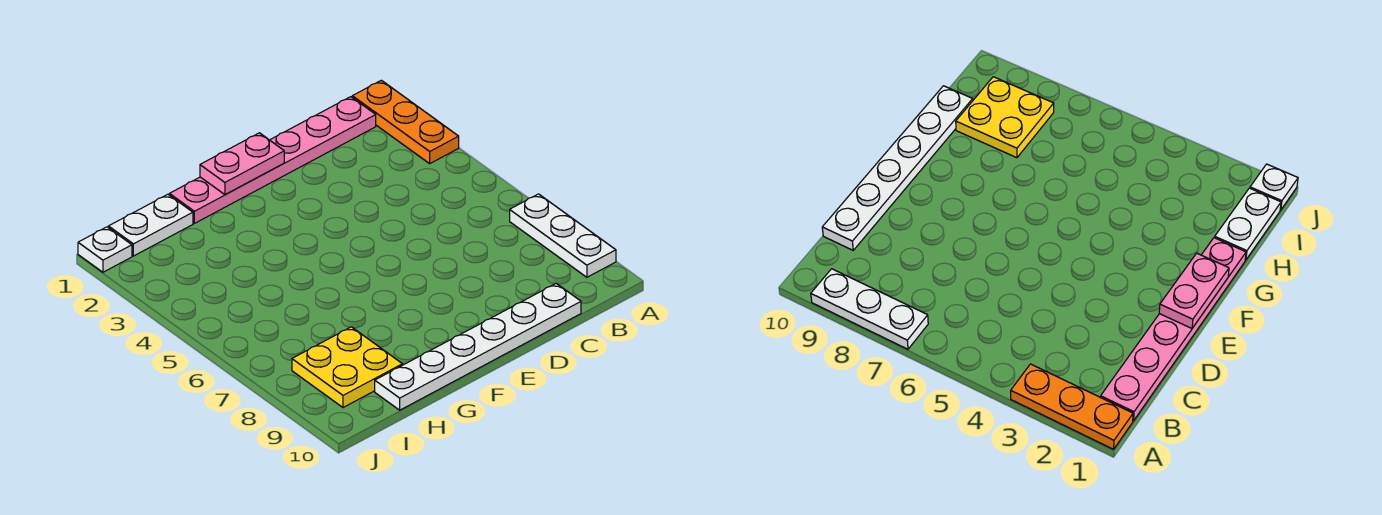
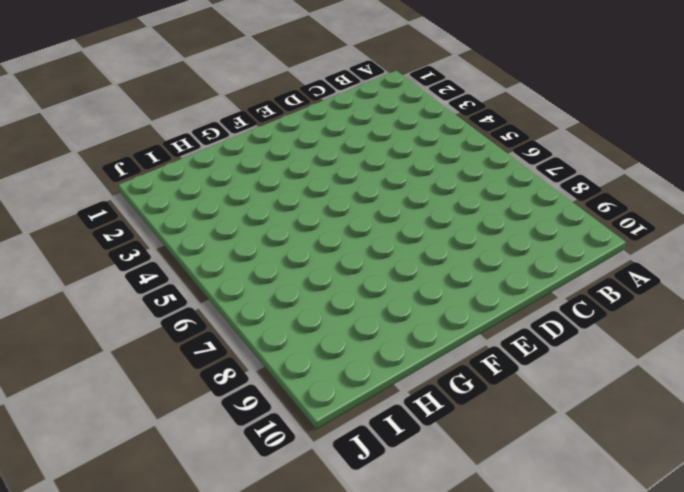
none -> orange 1x3 plate [352,80,459,164]
none -> white 1x3 plate [510,194,616,277]

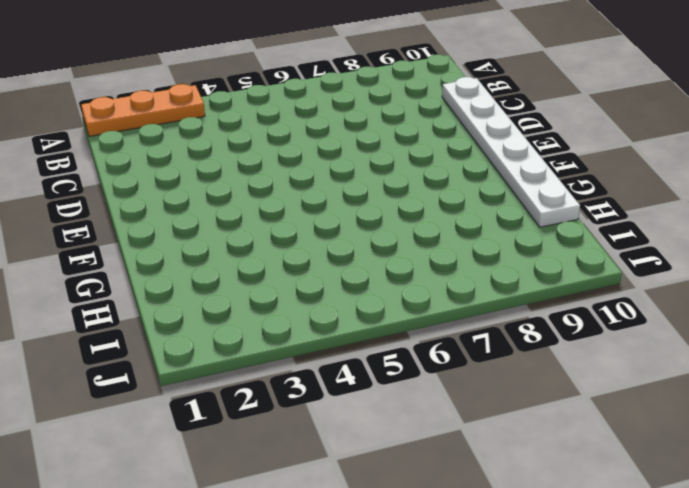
none -> white 1x3 plate [510,194,616,277]
none -> pink 1x6 plate [169,97,376,223]

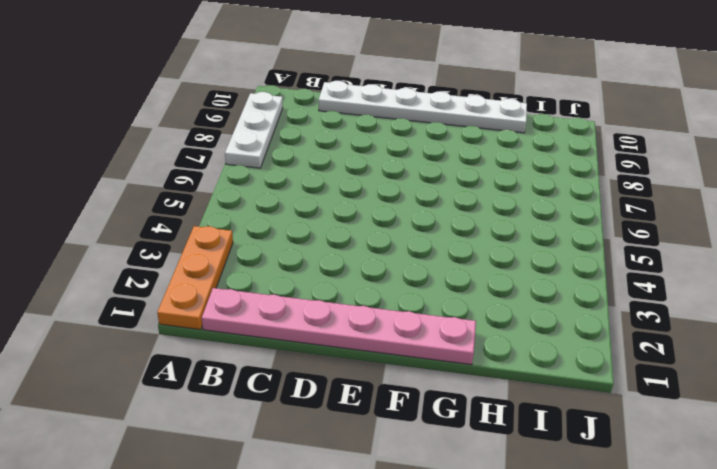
none -> white 1x2 plate [108,194,193,256]
none -> yellow 2x2 plate [292,327,403,408]

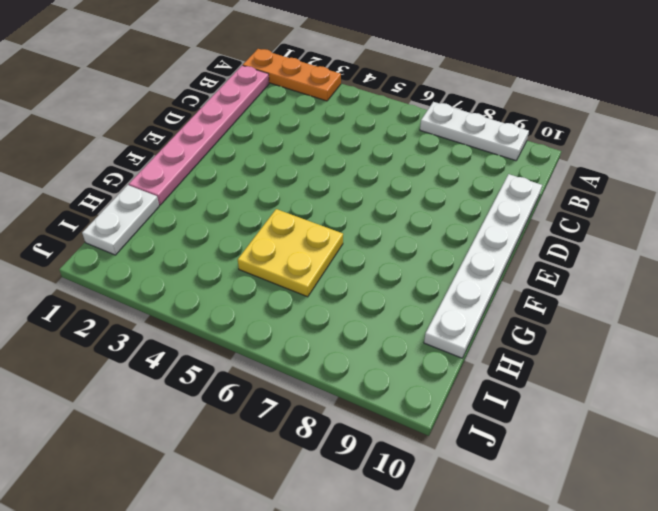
yellow 2x2 plate [238,209,343,297] -> yellow 2x2 plate moved to [292,327,403,408]
none -> white 1x1 plate [78,227,132,272]
none -> pink 1x2 plate [200,133,284,195]

